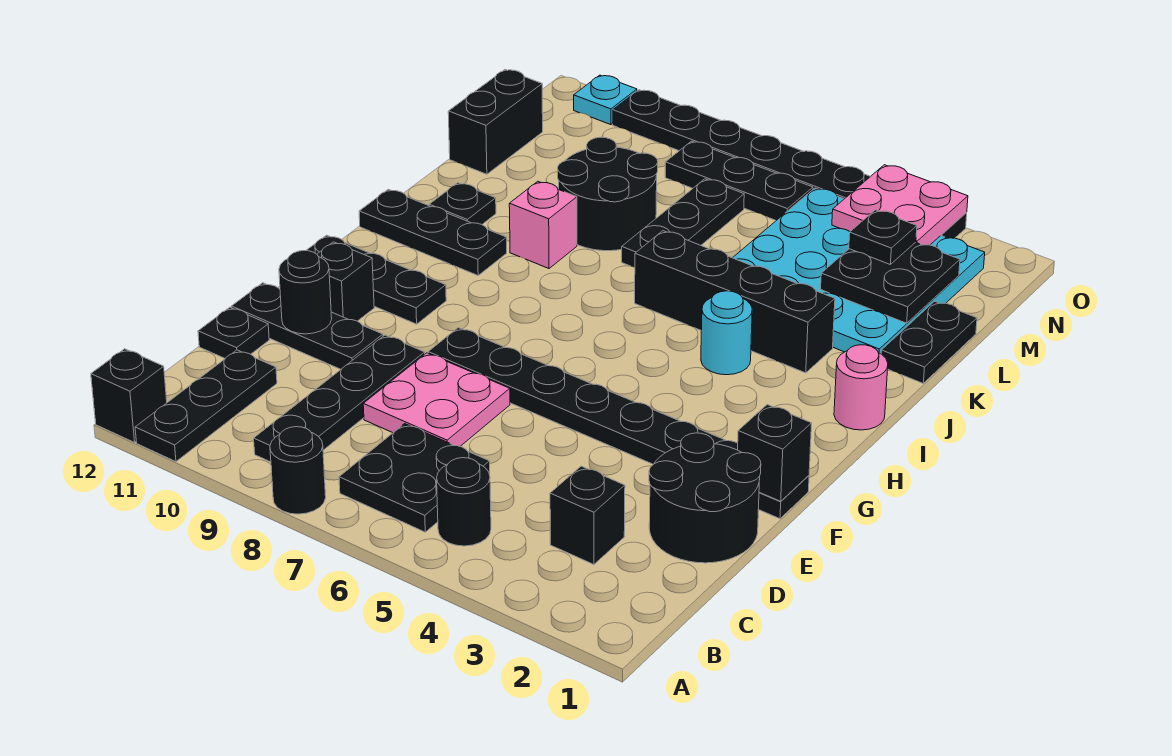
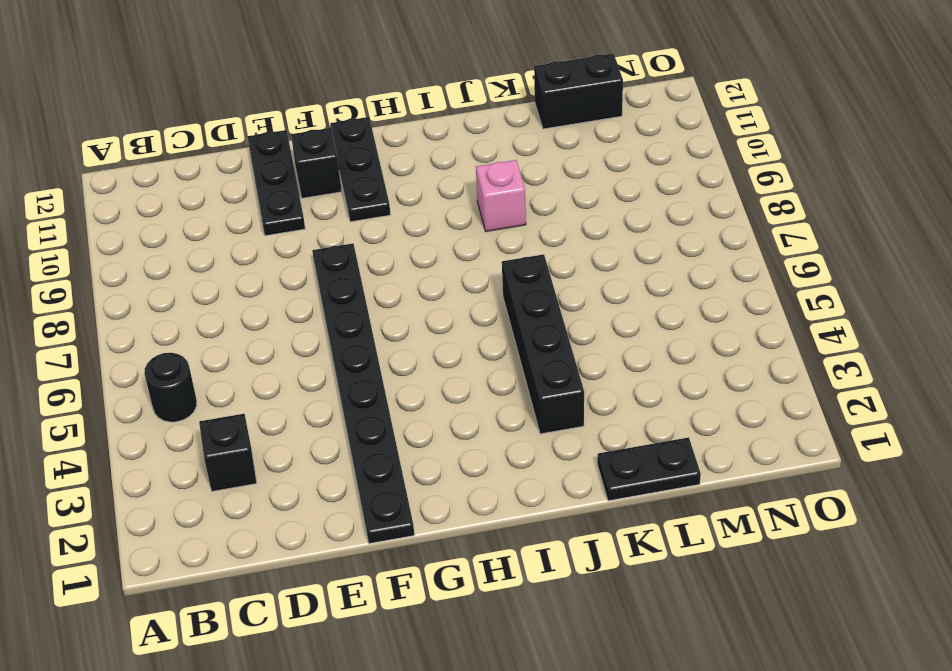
none -> black 1x1 round brick [270,427,326,514]
none -> black 1x3 plate [135,350,277,462]
none -> black 1x1 brick [91,349,167,442]
none -> black 2x2 plate [339,424,490,532]

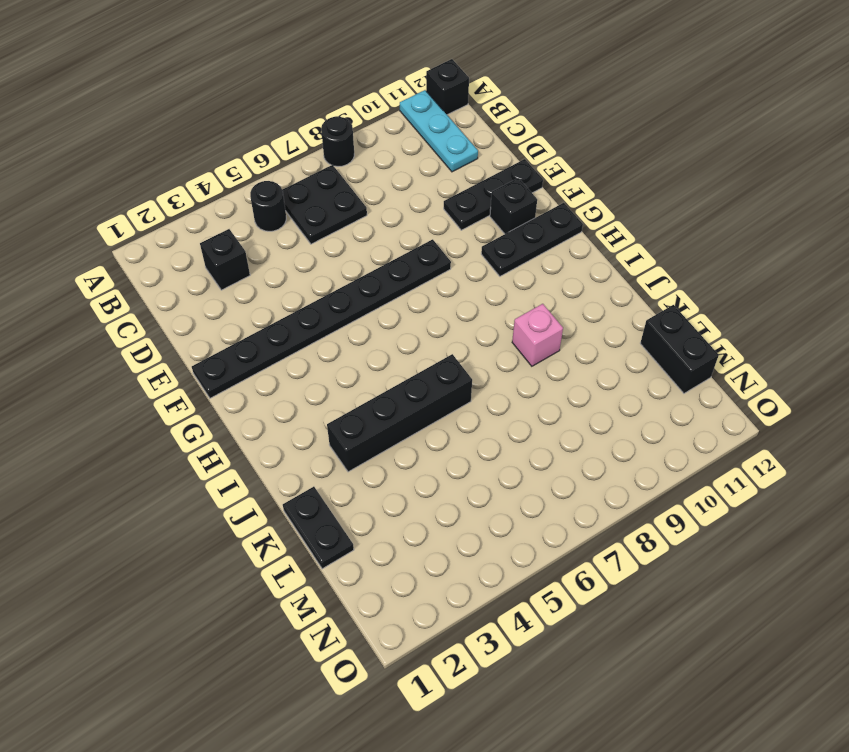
cyan 1x3 plate [400,90,478,172] -> black 1x3 plate [135,350,277,462]
none -> black 1x4 plate [254,335,425,462]
none -> black 2x2 round brick [649,433,761,563]
none -> pink 2x2 plate [363,353,510,446]
none -> black 1x1 plate [198,307,269,358]

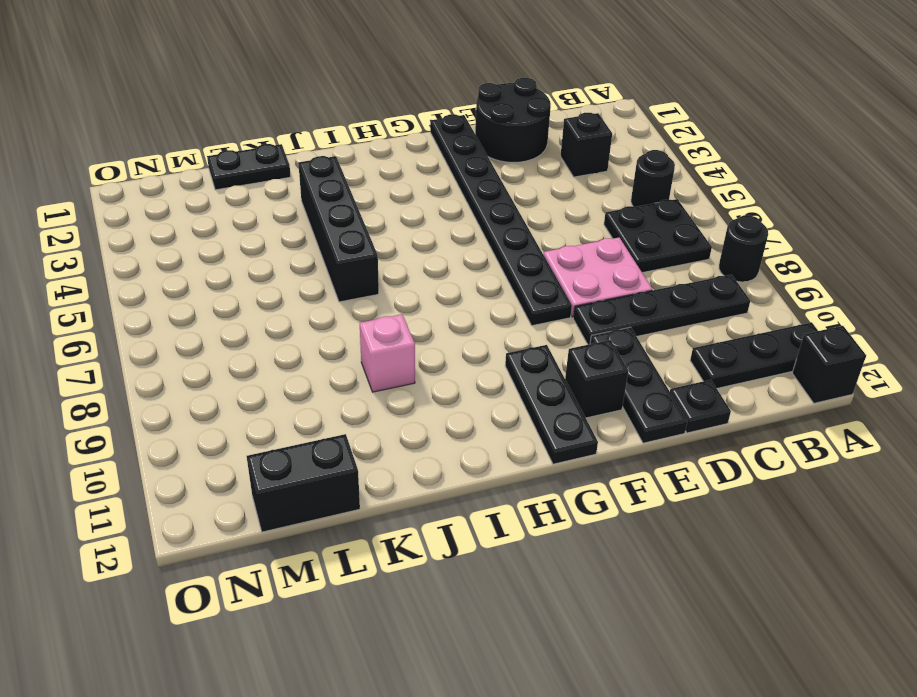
none -> pink 1x1 round brick [834,345,888,430]
none -> cyan 1x1 round brick [701,291,752,375]
none -> black 1x3 plate [359,189,507,275]
none -> black 1x1 plate [429,183,496,224]

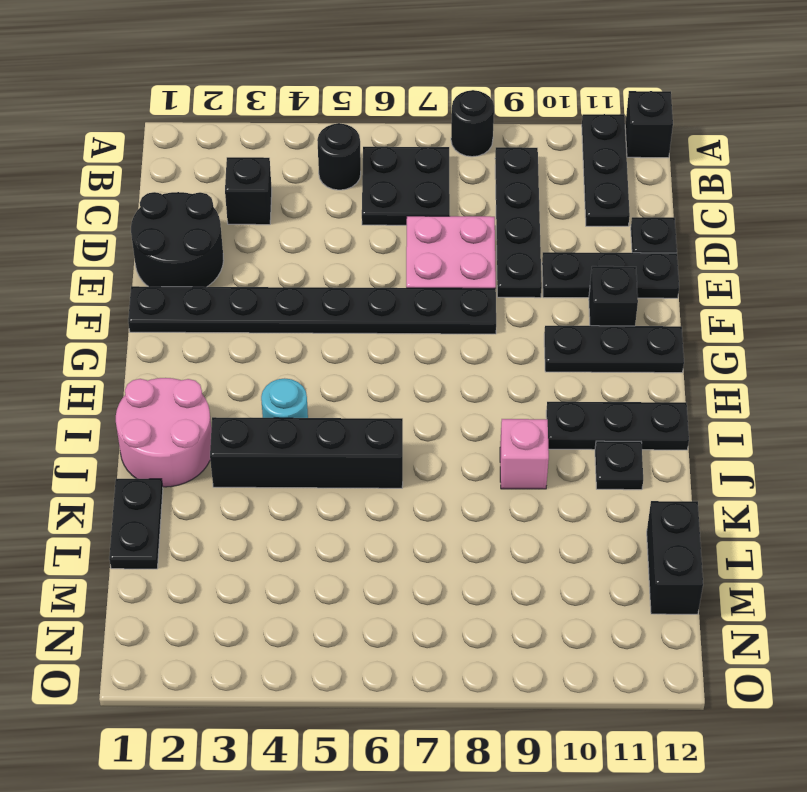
pink 2x2 round brick [116,378,211,487] -> pink 1x1 round brick [834,345,888,430]
none -> cyan 4x4 plate [733,188,985,354]
none -> black 1x3 plate [622,179,744,267]
none -> black 2x2 round brick [558,137,658,251]
none -> black 1x3 plate [665,141,813,220]

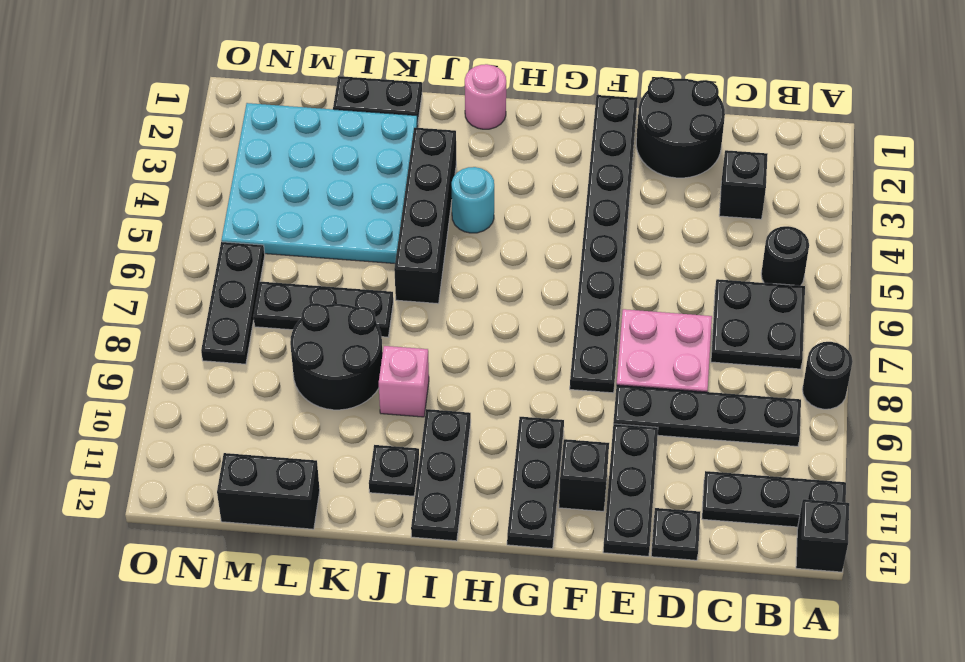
none -> black 1x8 plate [613,90,967,238]
none -> cyan 1x1 plate [574,75,637,125]
none -> black 1x1 round brick [279,251,332,334]
none -> black 1x1 brick [738,405,812,501]

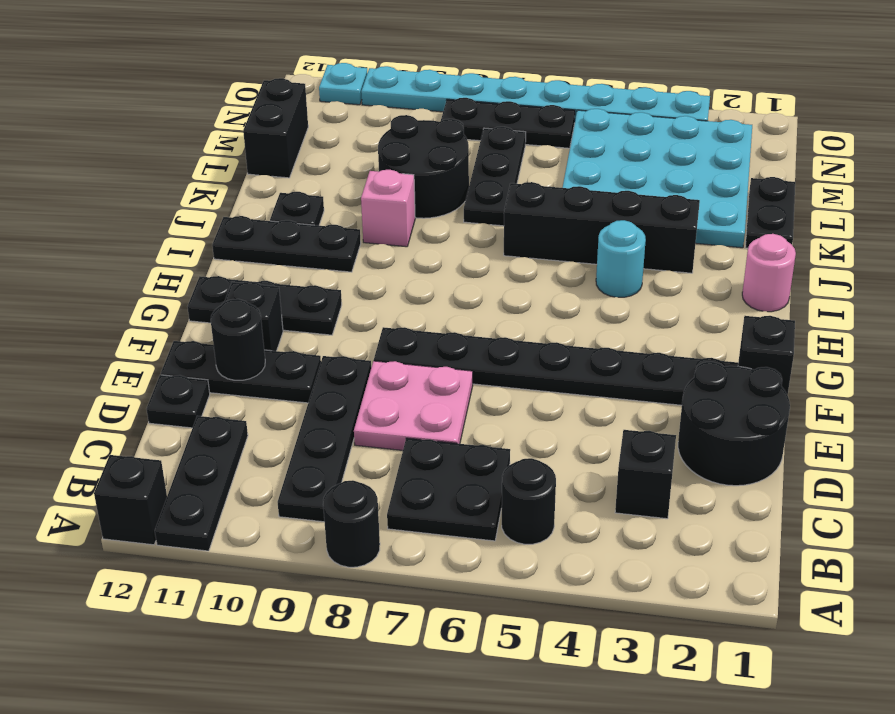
cyan 1x8 plate [361,66,710,121] -> black 1x8 plate [613,90,967,238]
none -> black 2x2 plate [821,242,960,323]
none -> pink 2x2 plate [832,165,968,245]
none -> black 1x1 plate [849,210,917,264]

